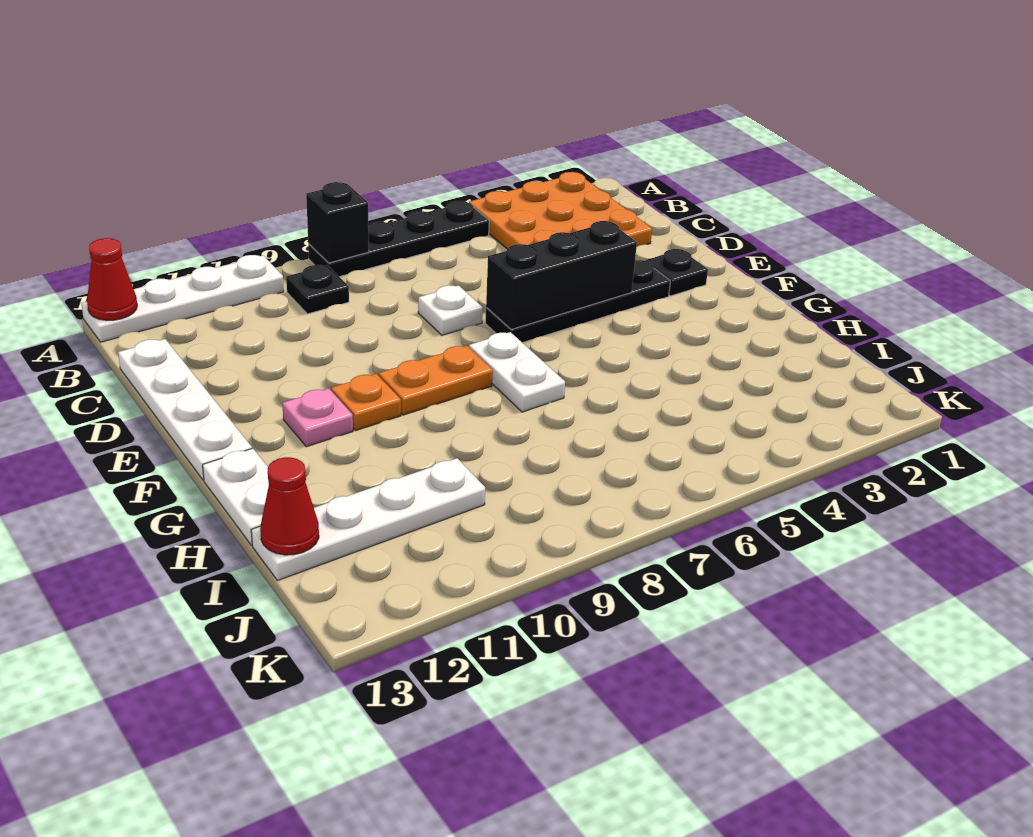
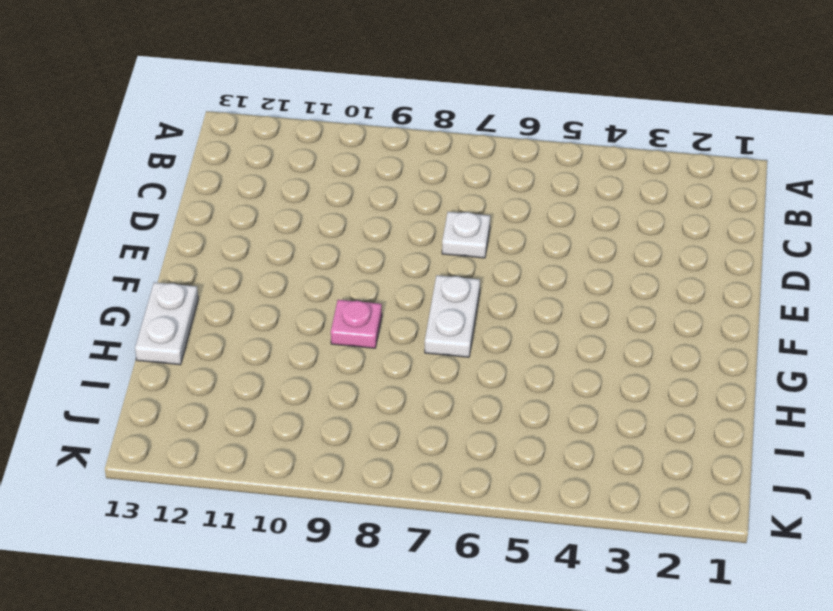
pink 1x1 plate [331,300,382,348] -> pink 1x1 plate moved to [282,388,353,447]
none -> orange 3x3 plate [469,172,652,249]
none -> black 1x4 plate [308,201,489,277]
none -> white 1x4 plate [81,255,284,342]

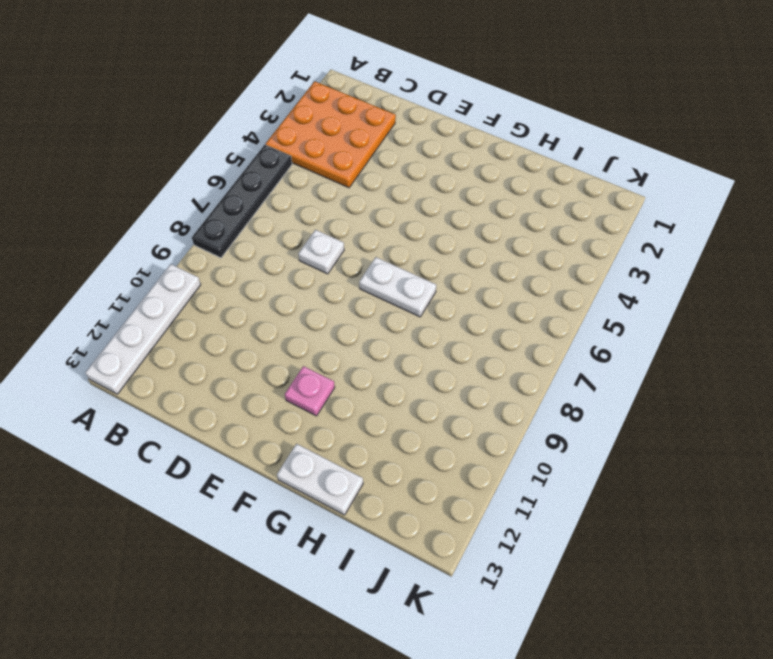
none -> black 1x1 plate [286,265,349,314]
none -> white 1x4 plate [118,339,252,480]
none -> black 1x1 plate [645,249,708,296]

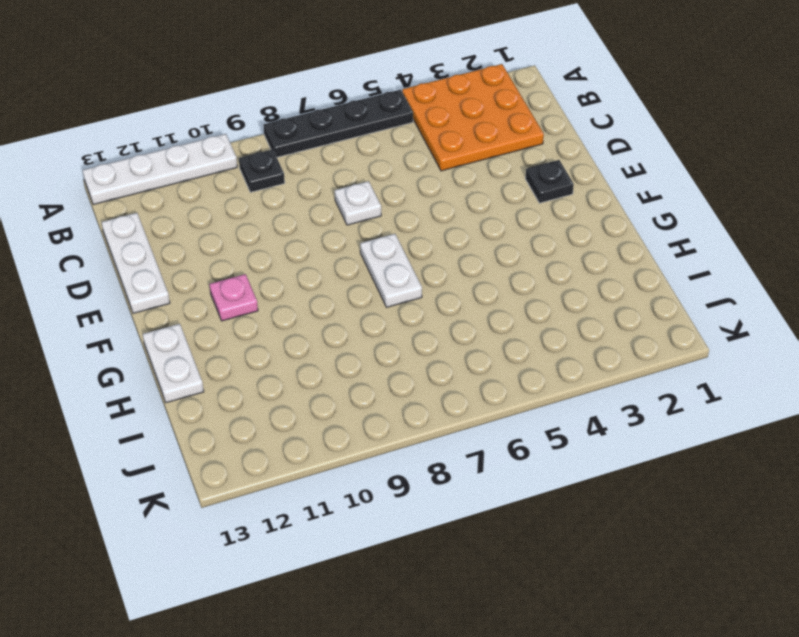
white 1x3 plate [102,213,170,313] -> white 1x4 plate [118,339,252,480]
none -> black 1x4 plate [485,260,670,343]
none -> orange 1x2 plate [379,346,493,415]
none -> orange 1x1 plate [331,374,401,431]

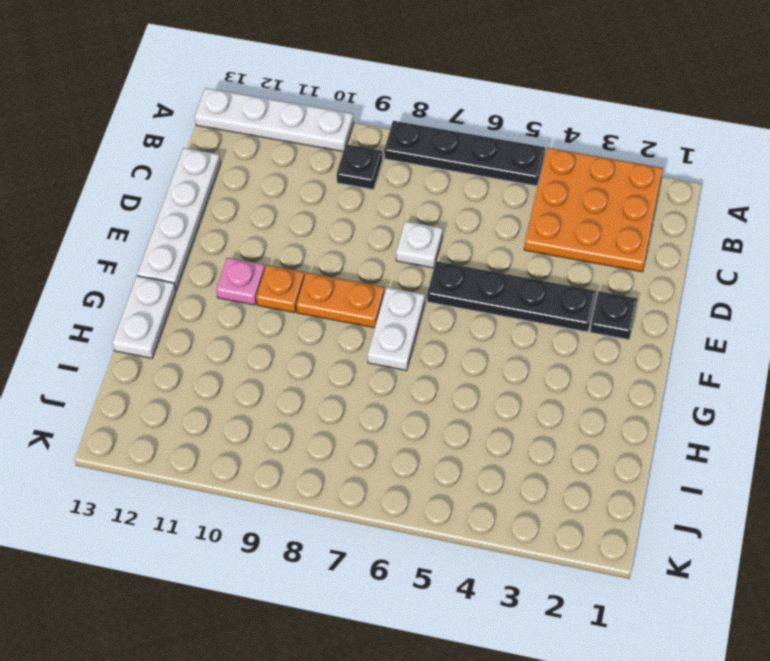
none -> white 1x4 plate [251,458,485,581]
none -> black 1x1 brick [306,182,369,263]
none -> red 1x1 cone [87,238,137,320]

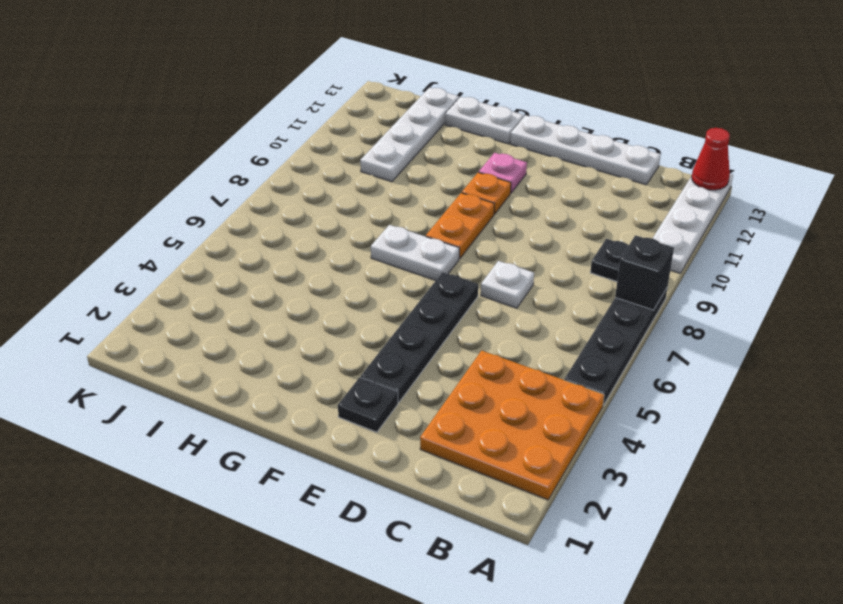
none -> black 1x3 brick [486,221,637,329]
none -> red 1x1 cone [260,457,319,555]

